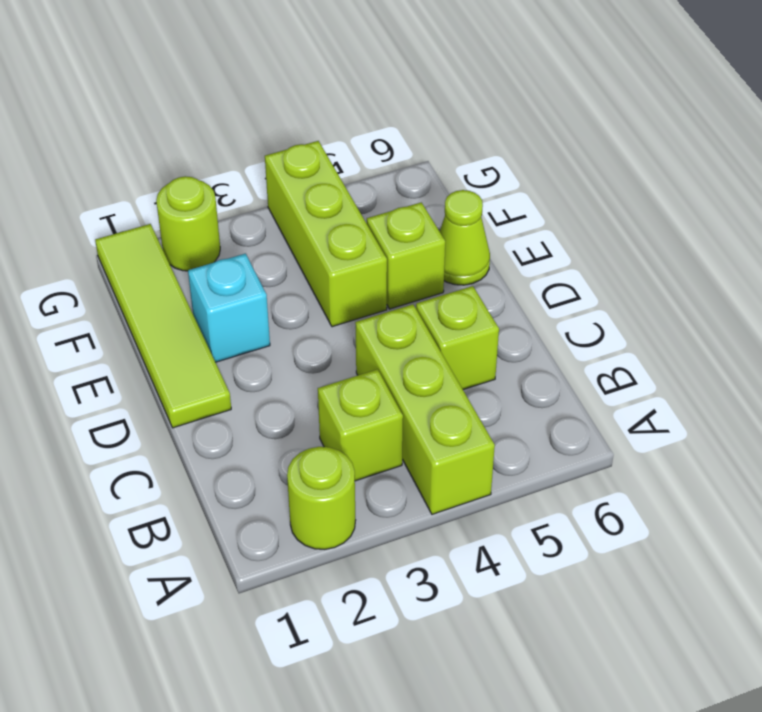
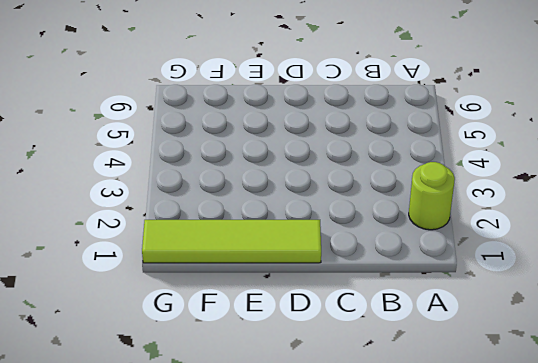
none -> lime 1x3 brick [355,304,495,514]
none -> lime 1x1 brick [318,369,403,481]

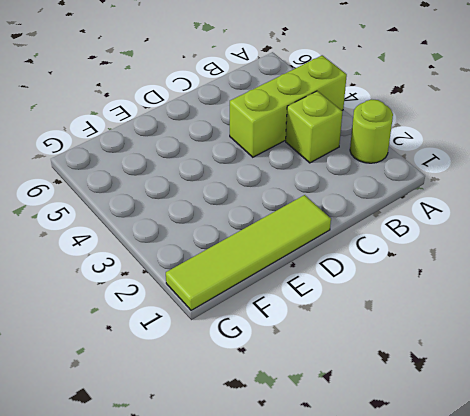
none -> lime 1x1 brick [416,286,499,390]
none -> cyan 1x1 brick [188,254,270,362]

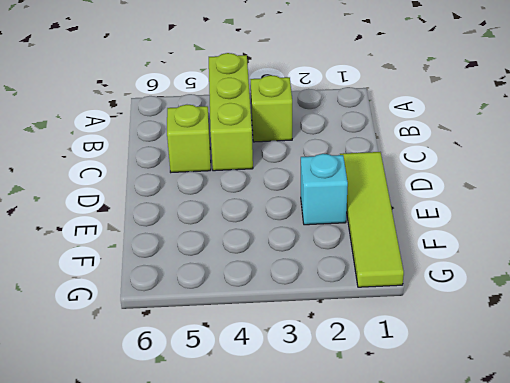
none -> lime 1x1 round brick [287,447,356,549]
none -> lime 1x3 brick [265,141,387,327]

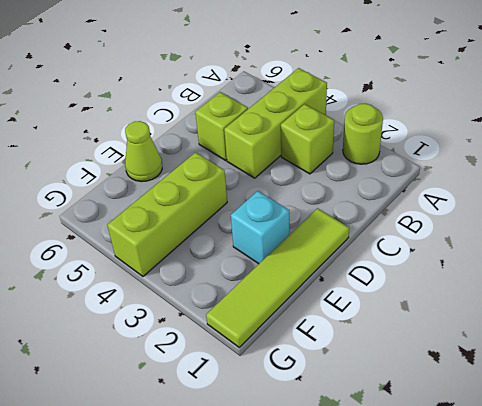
none -> lime 1x1 brick [367,202,445,309]
none -> lime 1x1 round brick [156,176,220,271]

